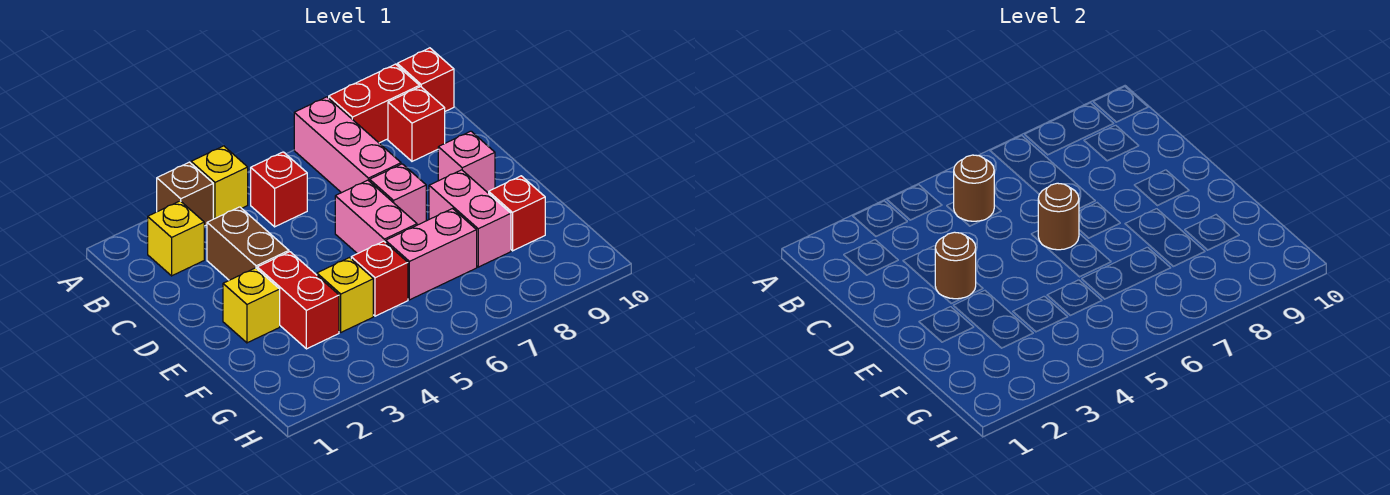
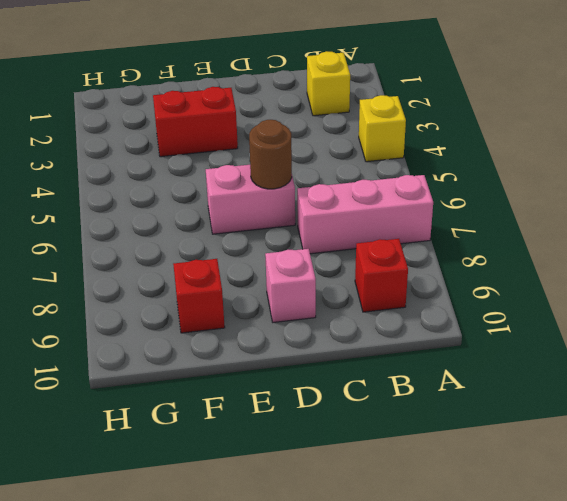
none -> brown 1x1 brick [157,162,213,226]
none -> red 1x2 brick [329,64,420,143]
none -> red 1x1 brick [397,48,454,111]

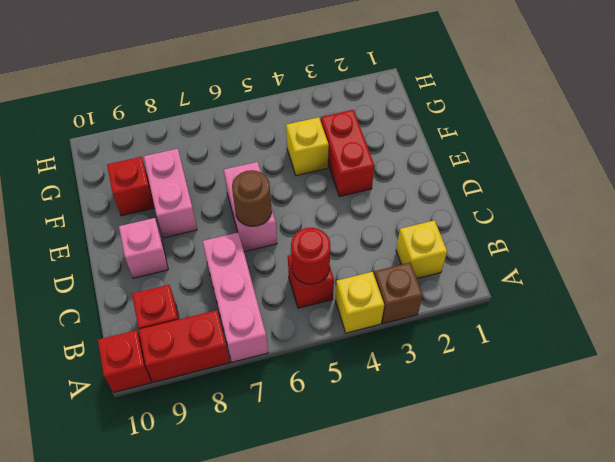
red 1x1 round brick [291,228,331,284] -> brown 1x1 round brick [954,155,994,221]
none -> brown 1x2 brick [207,207,289,280]
none -> pink 1x1 brick [370,164,426,225]
none -> yellow 1x1 brick [223,268,280,343]

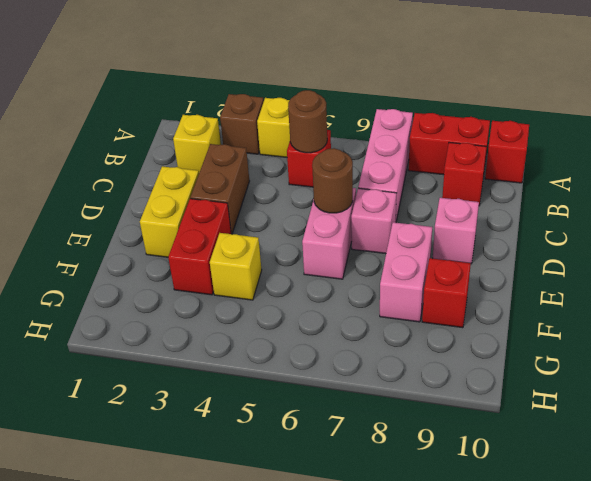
yellow 1x2 brick [140,166,199,257] -> yellow 1x1 brick [223,268,280,343]
none -> red 1x1 brick [351,241,408,316]
none -> pink 1x2 brick [386,209,477,300]
none -> brown 1x1 round brick [935,232,976,299]

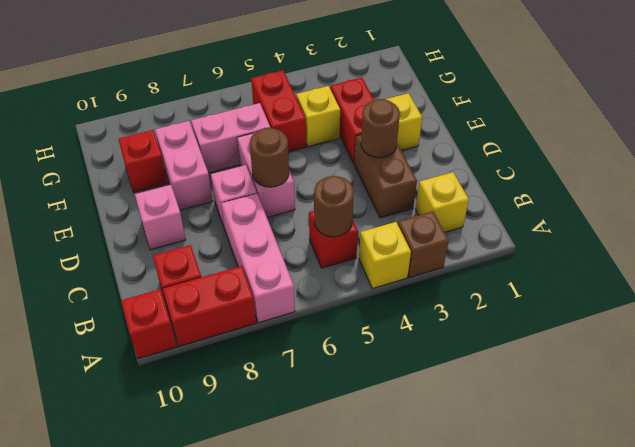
red 1x2 brick [251,70,306,152] -> red 1x1 brick [351,241,408,316]

